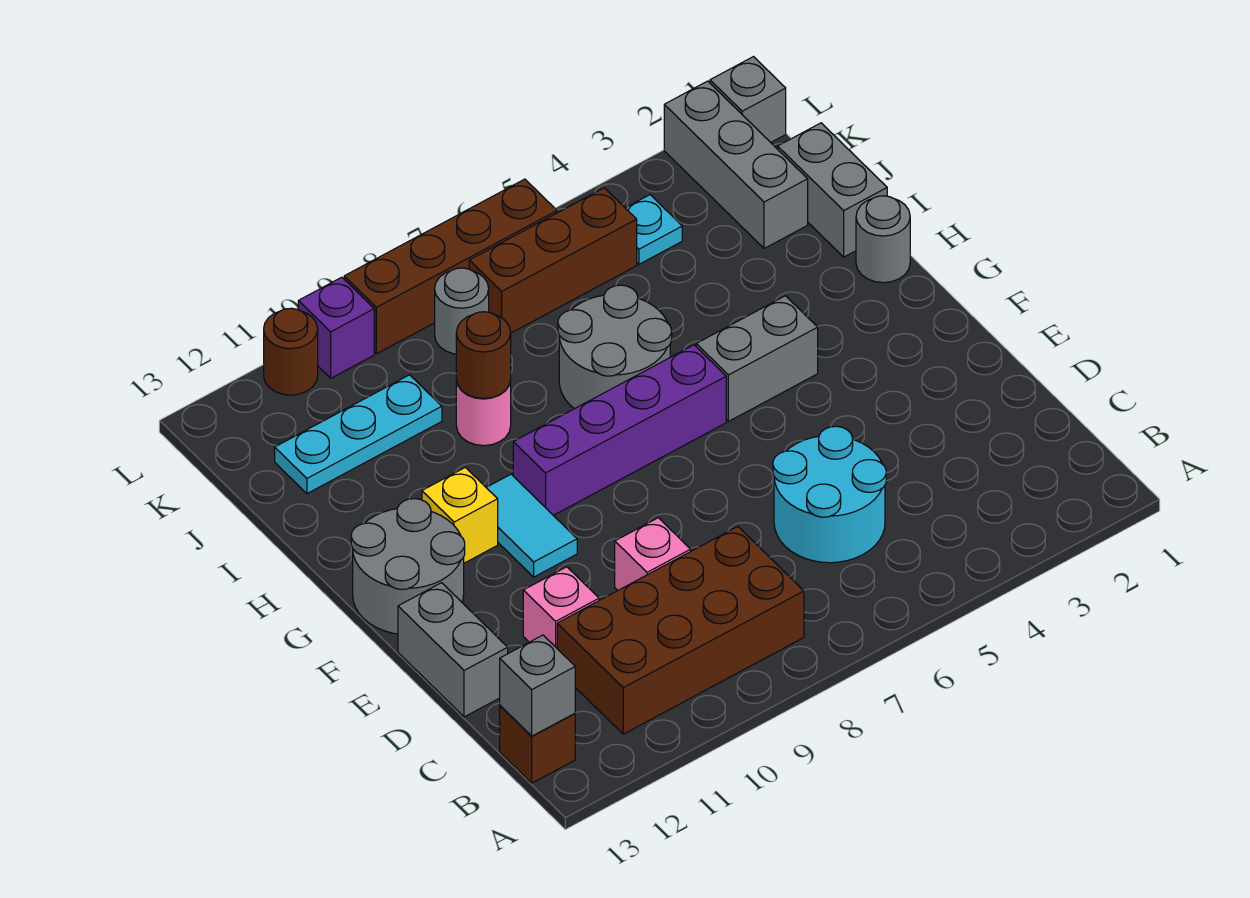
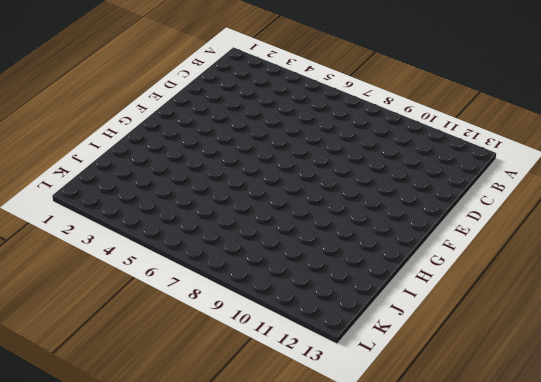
none -> brown 2x4 brick [557,526,804,734]
none -> brown 1x1 brick [500,706,575,783]
none -> cyan 2x2 round brick [773,426,886,563]

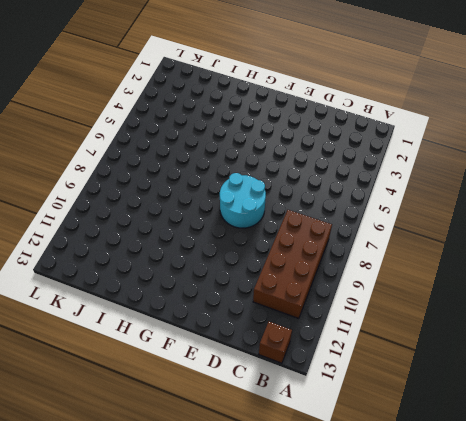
cyan 2x2 round brick [220,173,266,228] -> cyan 2x2 round brick moved to [773,426,886,563]
none -> pink 1x1 brick [615,518,691,590]
none -> pink 1x1 brick [523,567,599,648]
none -> grey 1x2 brick [398,583,508,717]

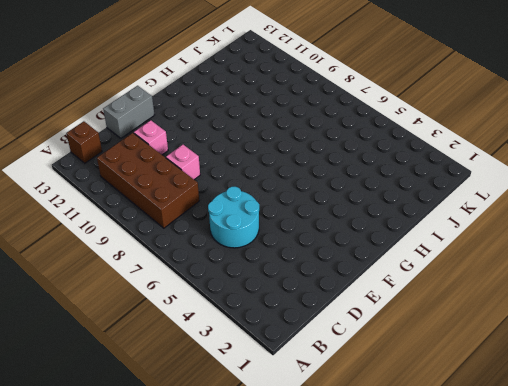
none -> cyan 1x2 tile [486,474,577,577]
none -> grey 2x2 round brick [351,499,465,634]
none -> grey 1x2 brick [696,296,818,421]

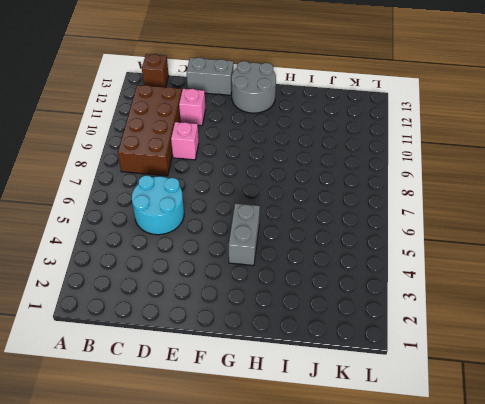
none -> cyan 1x2 tile [486,474,577,577]
none -> purple 1x4 brick [513,345,726,515]
none -> yellow 1x1 brick [422,467,498,563]

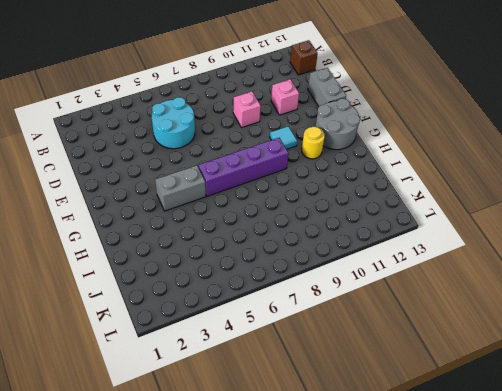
cyan 1x1 tile [270,126,297,149] -> cyan 1x2 tile [486,474,577,577]
yellow 1x1 round brick [302,127,325,159] -> yellow 1x1 brick [422,467,498,563]
none -> brown 2x4 brick [557,526,804,734]
none -> grey 1x1 round brick [856,196,910,283]
none -> grey 2x2 round brick [558,285,672,409]

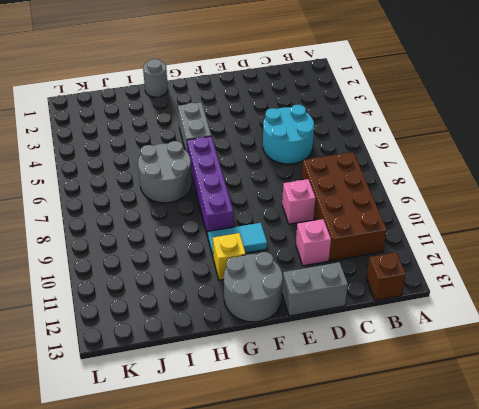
none -> grey 1x2 brick [778,123,887,257]
none -> pink 1x1 round brick [456,380,511,446]
none -> grey 1x3 brick [664,81,808,249]

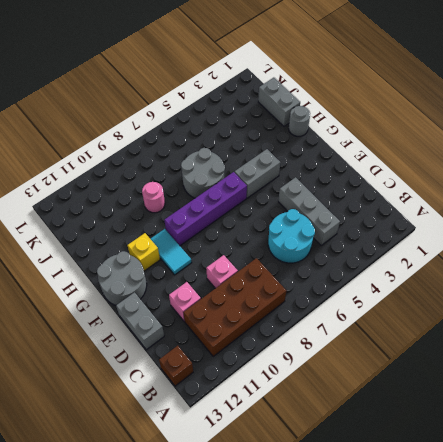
grey 1x3 brick [278,177,340,245] -> grey 1x3 brick moved to [664,81,808,249]
none -> cyan 1x3 plate [275,375,442,494]
none -> cyan 1x1 plate [626,195,682,264]
none -> brown 1x3 brick [469,188,637,333]

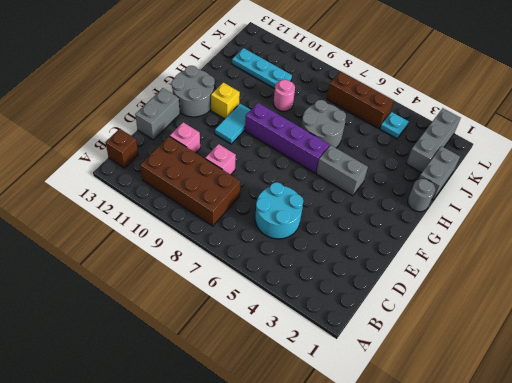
none -> grey 1x1 round brick [435,268,489,354]
none -> grey 1x1 brick [710,57,786,142]
none -> brown 1x4 brick [344,179,557,354]

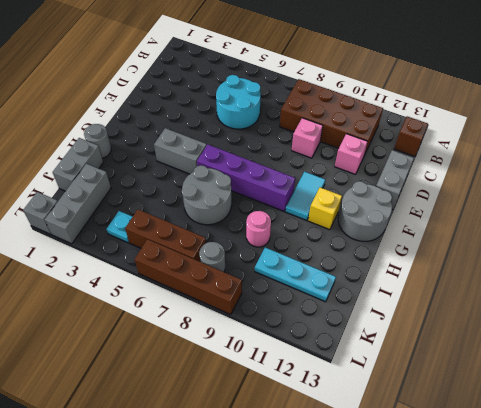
none -> purple 1x1 brick [298,277,374,378]
none -> brown 1x1 round brick [264,308,318,395]
none -> grey 1x1 brick [500,635,575,736]

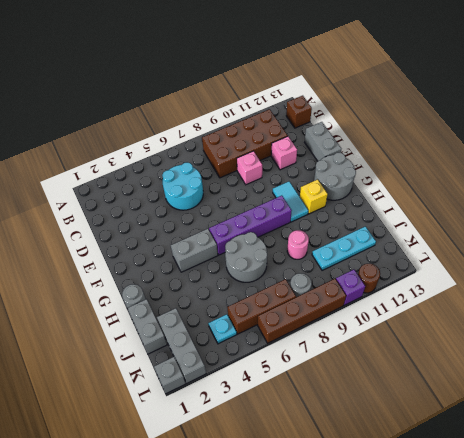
none -> grey 1x1 brick [500,635,575,736]
none -> brown 1x1 round brick [456,312,511,399]

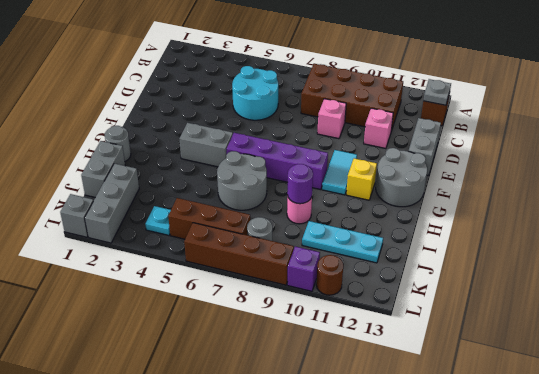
grey 1x1 plate [423,79,451,105] -> grey 1x1 brick [500,635,575,736]
purple 1x1 round brick [287,164,313,204] -> brown 1x1 round brick [456,312,511,399]

